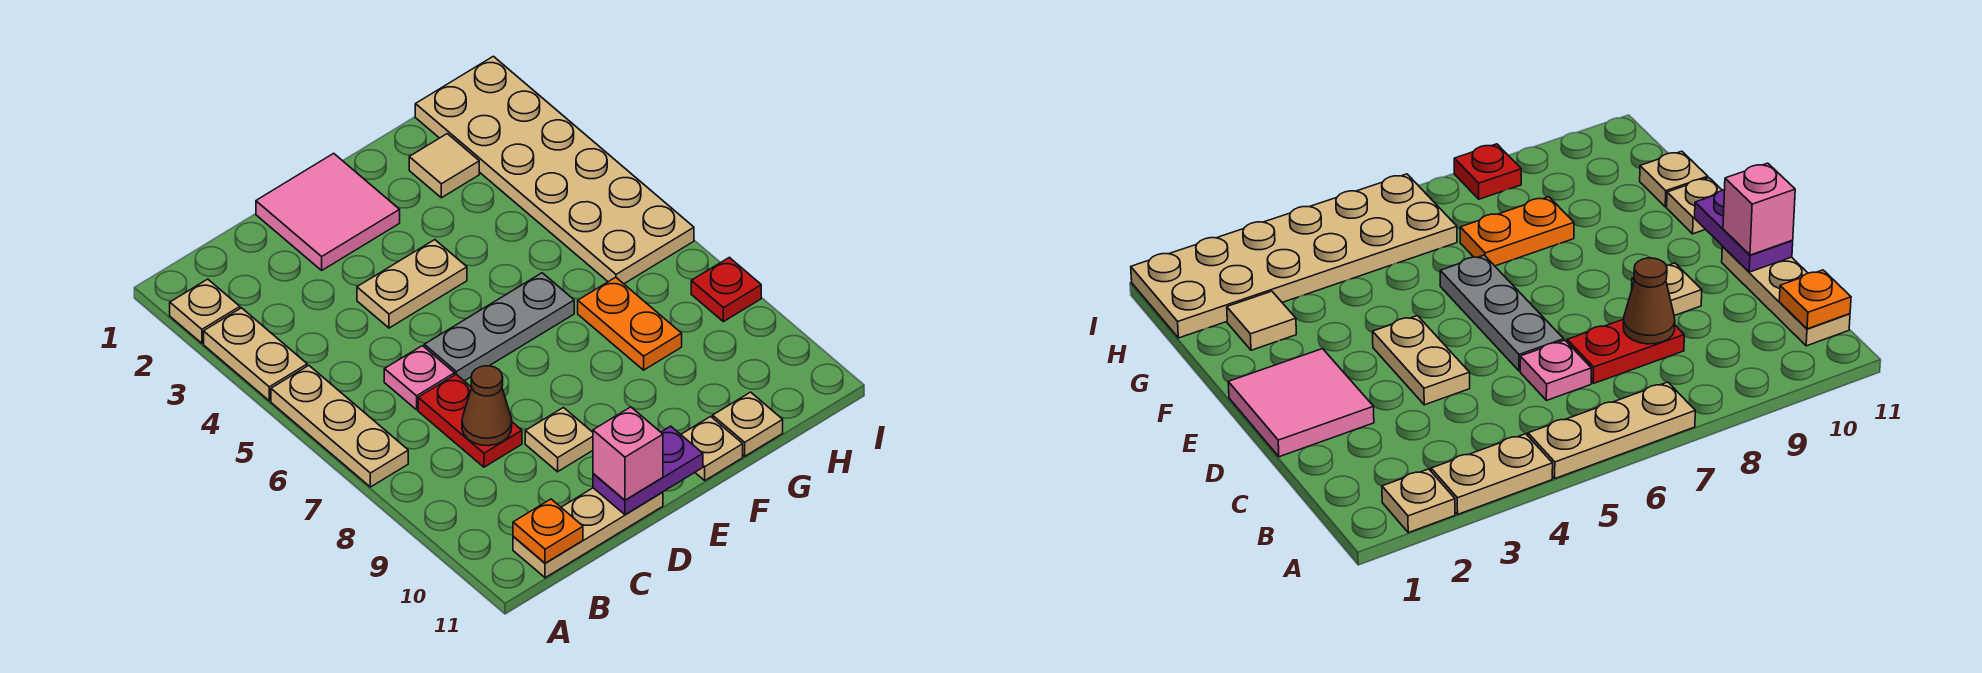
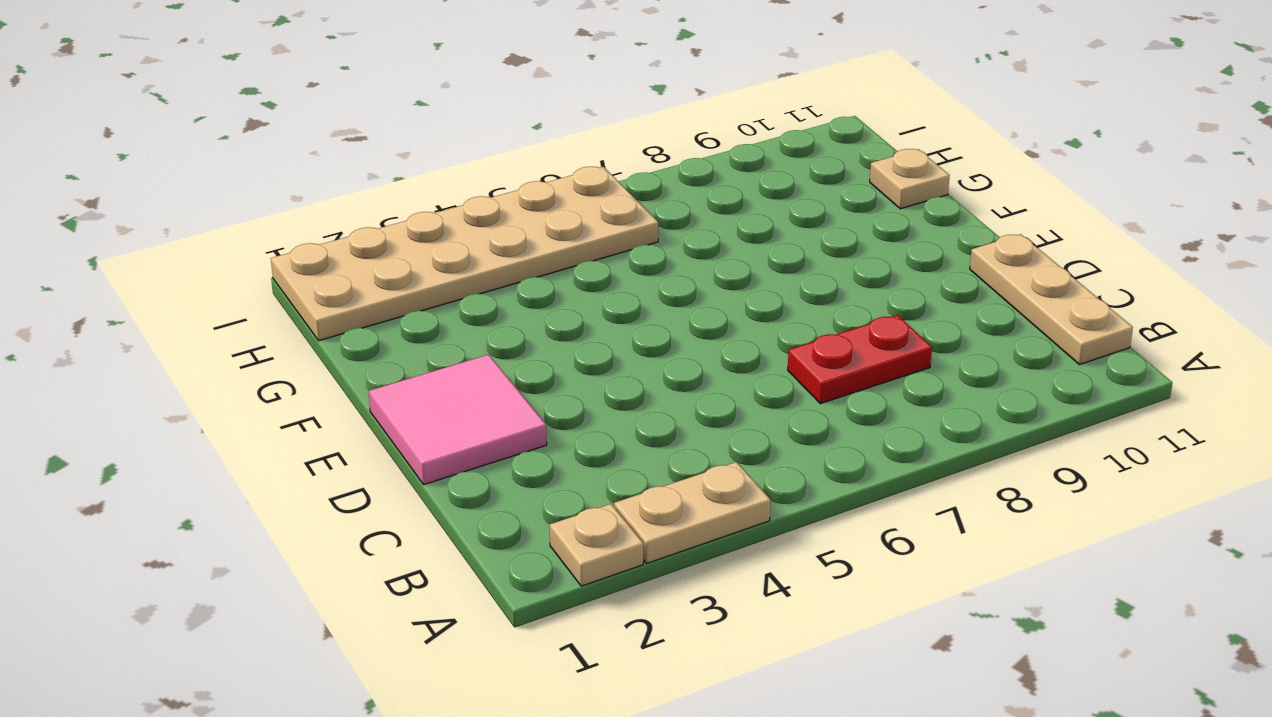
none -> tan 1x3 plate [271,366,408,487]
none -> pink 1x1 plate [384,346,455,410]
none -> tan 1x2 plate [357,240,467,328]

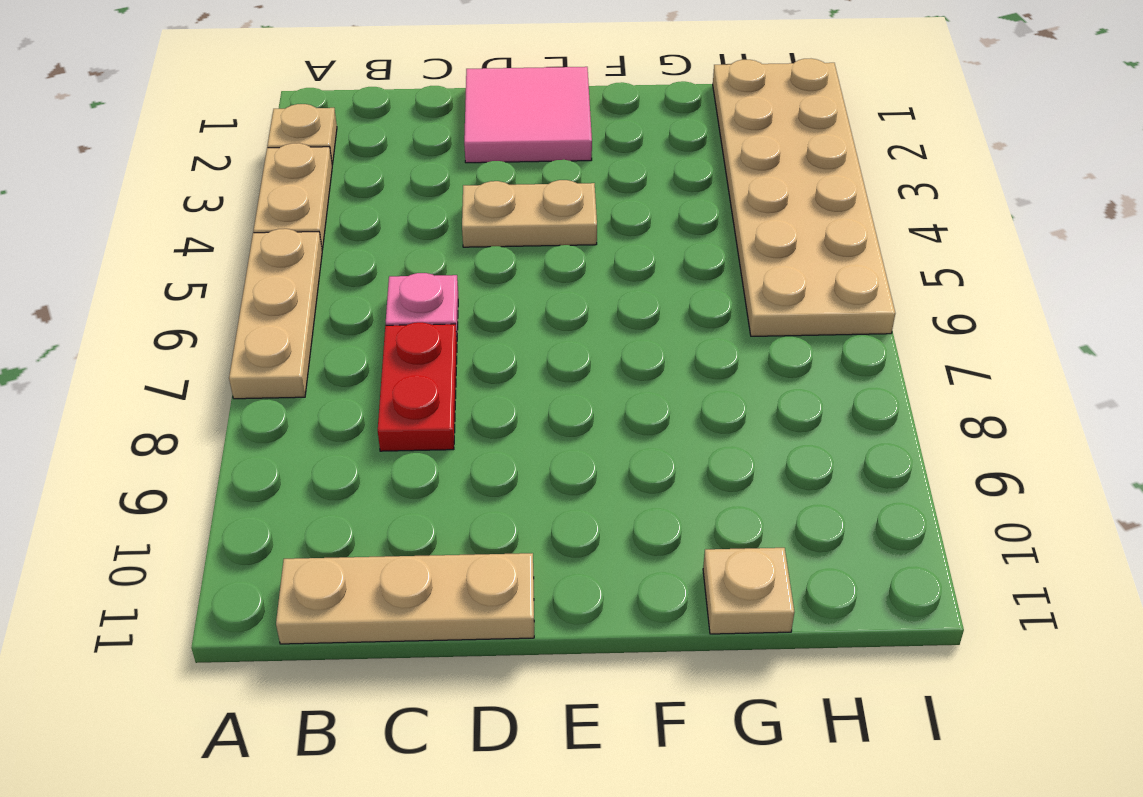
none -> grey 1x3 plate [424,273,574,381]
none -> tan 1x1 plate [525,408,593,472]
none -> tan 1x1 plate [681,416,743,480]

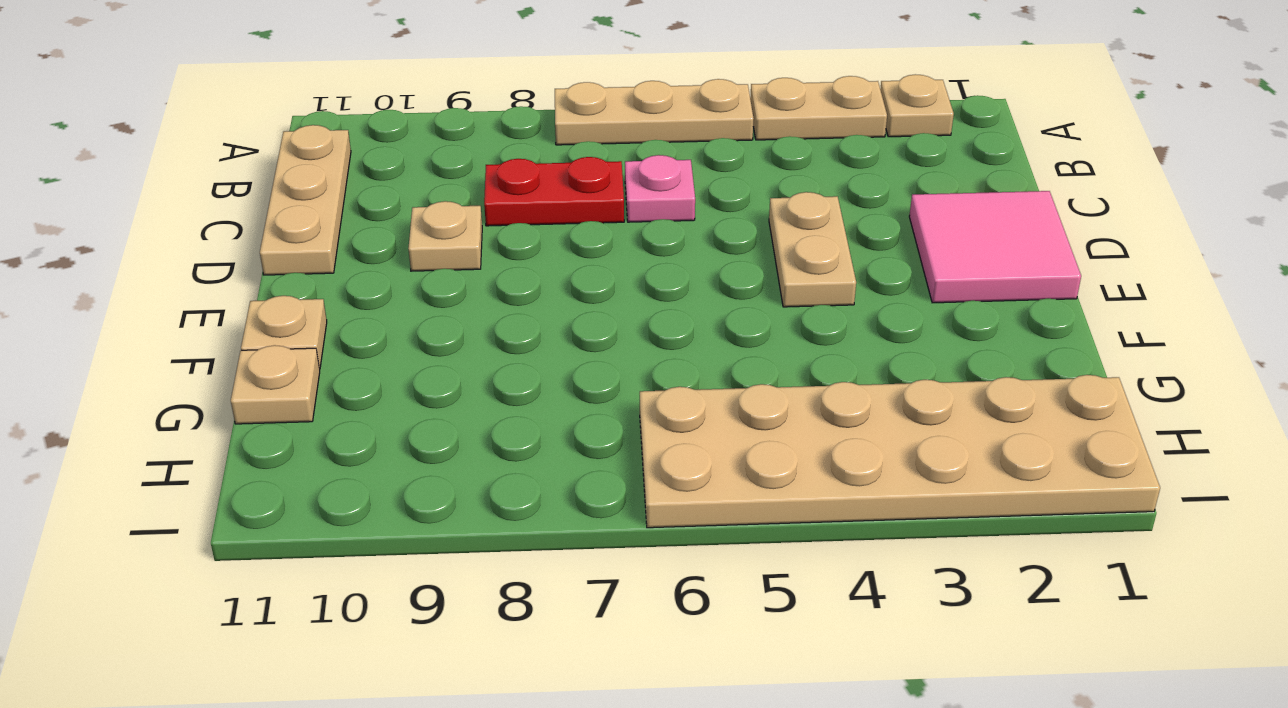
none -> grey 1x3 plate [424,273,574,381]
none -> tan 1x1 tile [409,134,479,198]
none -> orange 1x2 plate [578,277,682,370]

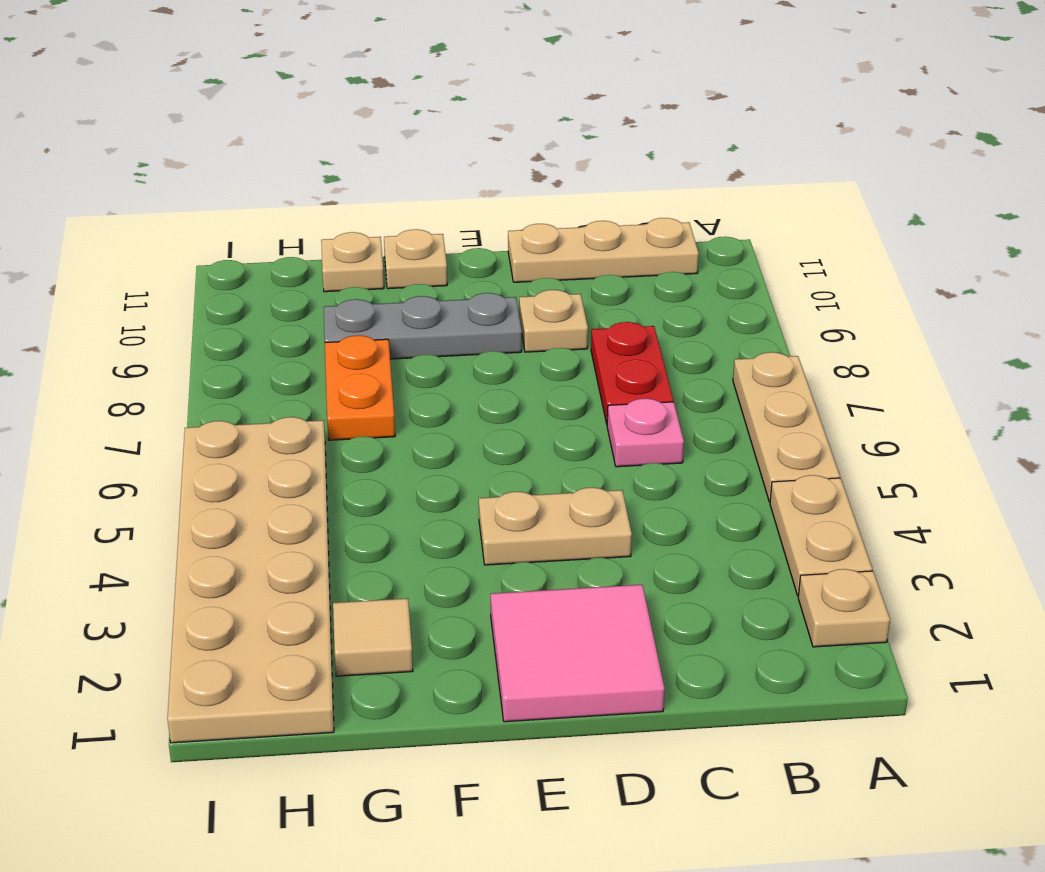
grey 1x3 plate [324,293,522,359] -> grey 1x3 plate moved to [424,273,574,381]
none -> red 1x1 plate [691,257,761,322]
none -> orange 1x1 plate [513,499,583,563]
none -> brown 1x1 cone [462,366,512,446]

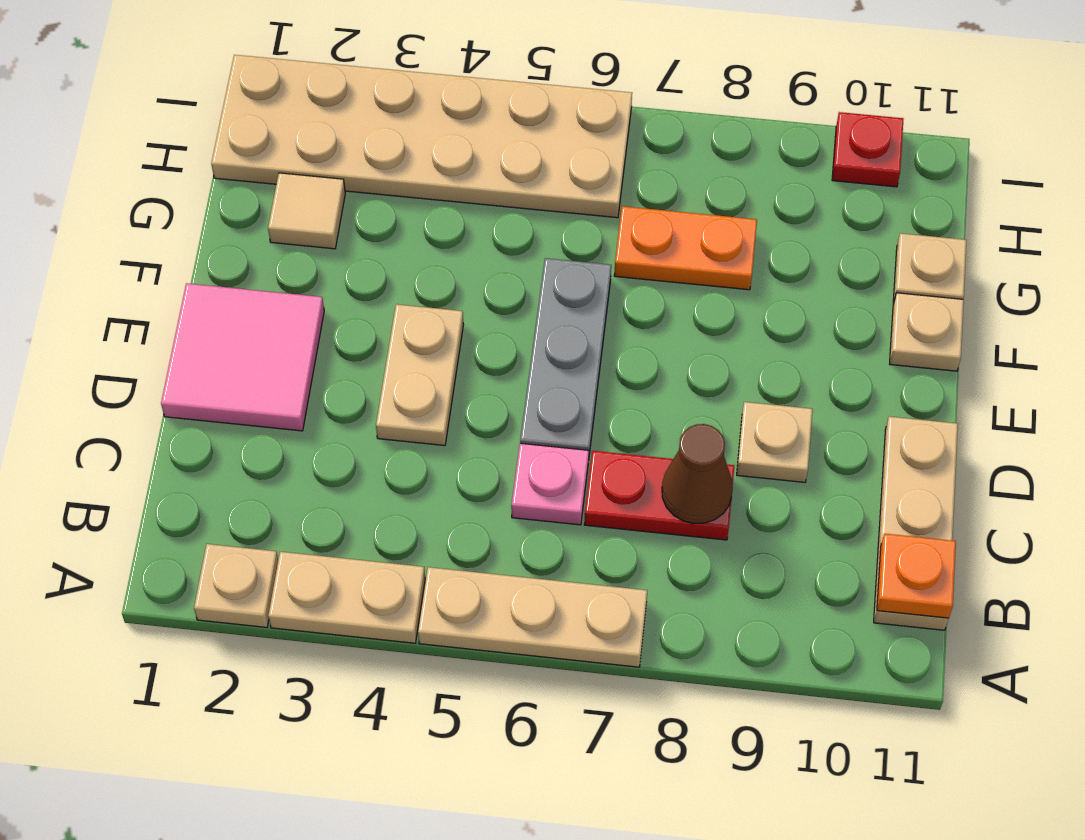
red 1x1 plate [832,112,904,187] -> red 1x1 plate moved to [691,257,761,322]
none -> purple 1x2 plate [593,426,703,515]
none -> pink 1x1 brick [593,407,663,500]

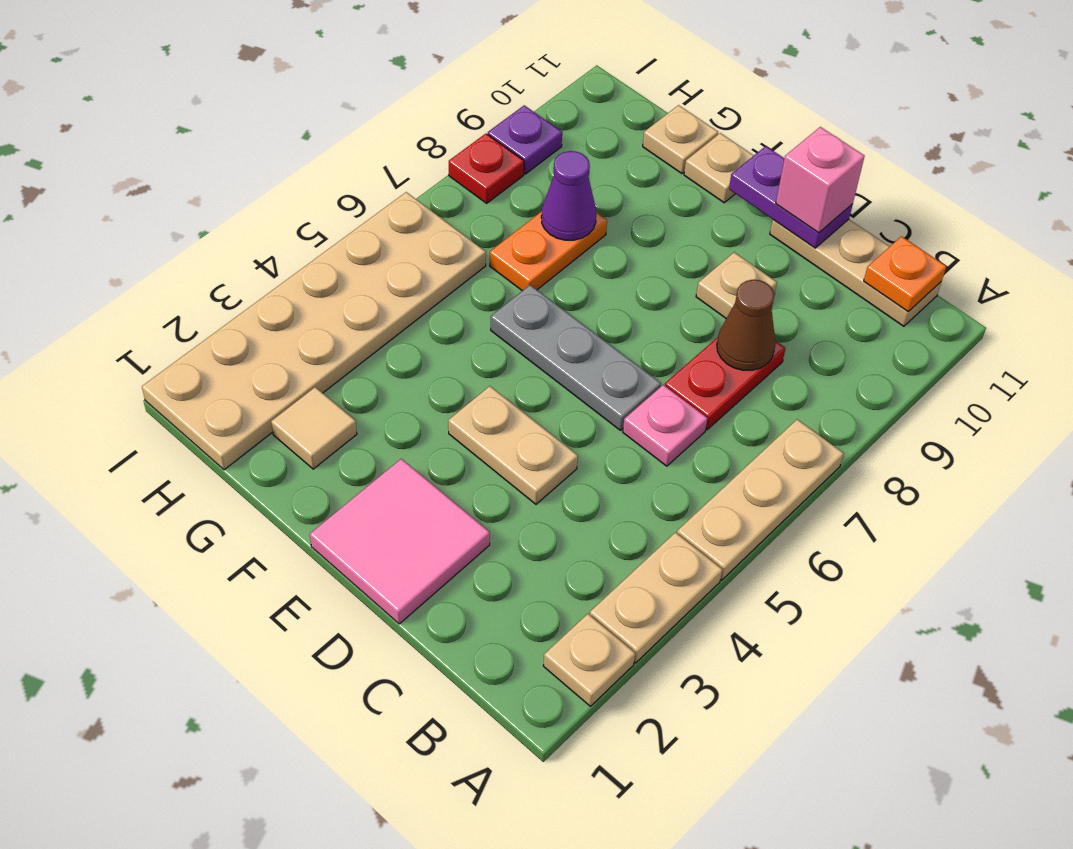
purple 1x1 cone [541,151,596,240] -> none
purple 1x1 plate [488,105,562,174] -> none

